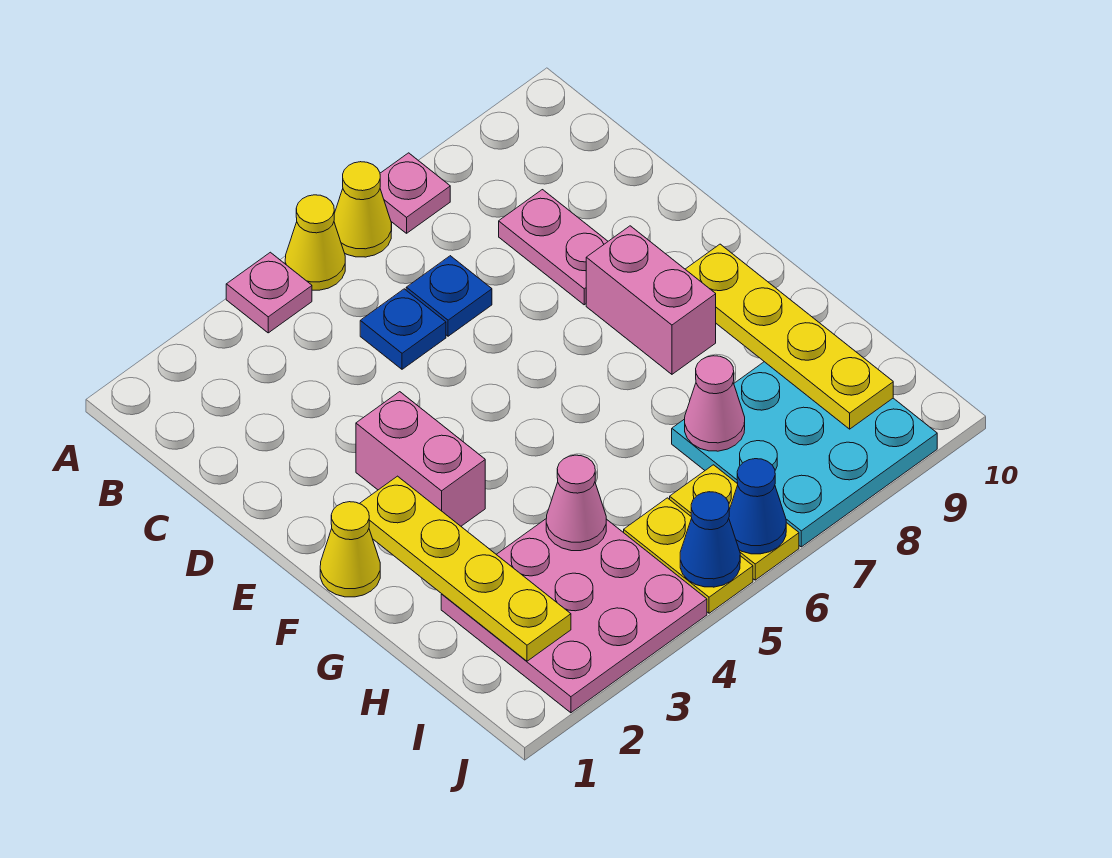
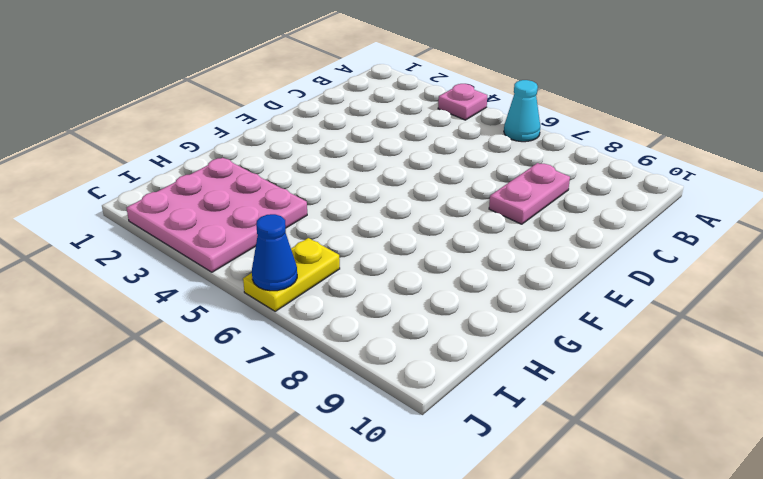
cyan 1x1 cone [504,80,540,142] -> yellow 1x1 cone [334,162,392,257]
none -> yellow 1x1 cone [285,195,345,290]
none -> pink 1x1 plate [380,153,450,233]
none -> blue 1x1 plate [360,289,446,369]

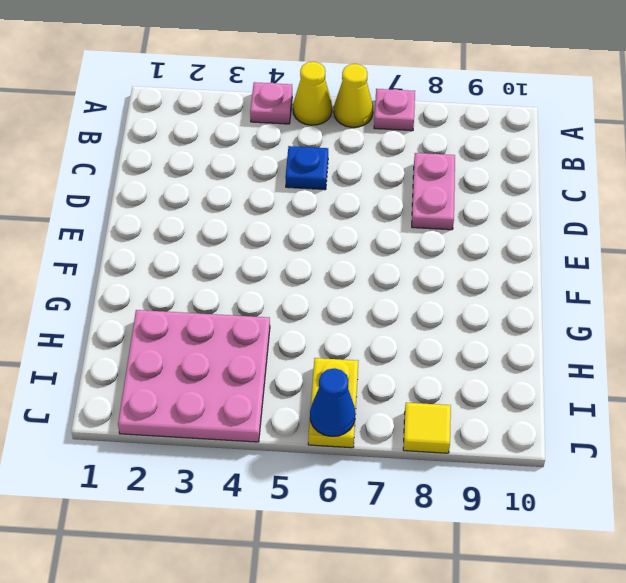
yellow 1x1 tile [403,403,451,453] -> cyan 3x3 plate [672,362,937,547]
none -> blue 1x1 plate [406,256,492,336]
none -> pink 1x2 brick [356,392,485,526]
none -> pink 1x2 brick [586,226,716,374]

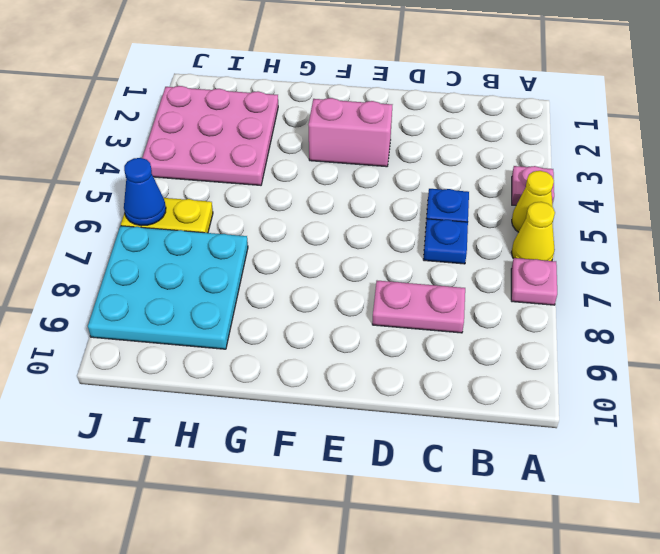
none -> pink 1x2 brick [586,226,716,374]
none -> yellow 1x1 cone [320,502,380,597]
none -> yellow 1x2 plate [624,498,753,613]

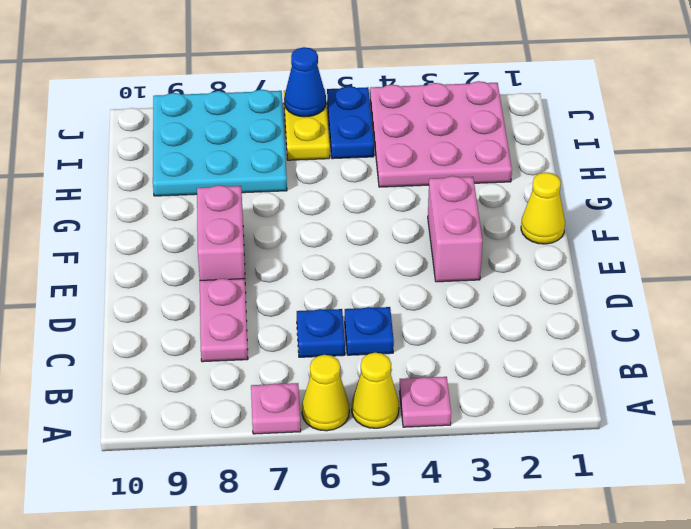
blue 1x2 plate [327,86,374,159] -> yellow 1x2 plate [624,498,753,613]
none -> yellow 1x4 plate [360,476,571,661]
none -> yellow 1x4 plate [685,244,893,429]
none -> pink 1x1 cone [546,455,606,551]

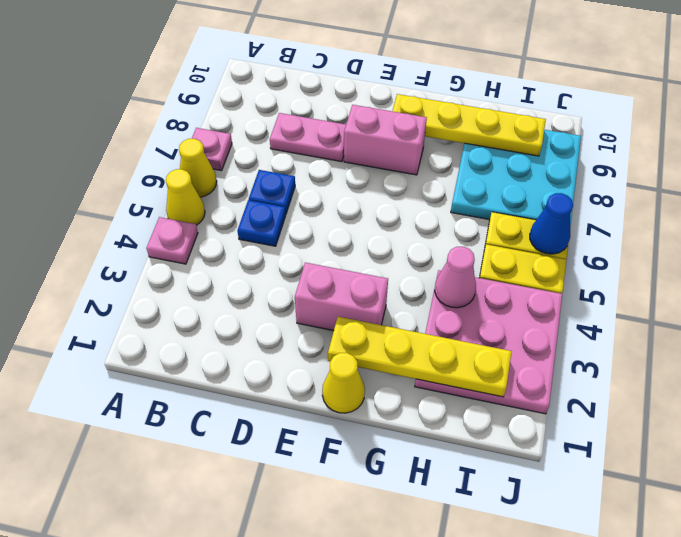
none -> pink 1x1 cone [685,356,745,451]
none -> blue 1x1 cone [680,492,740,587]

